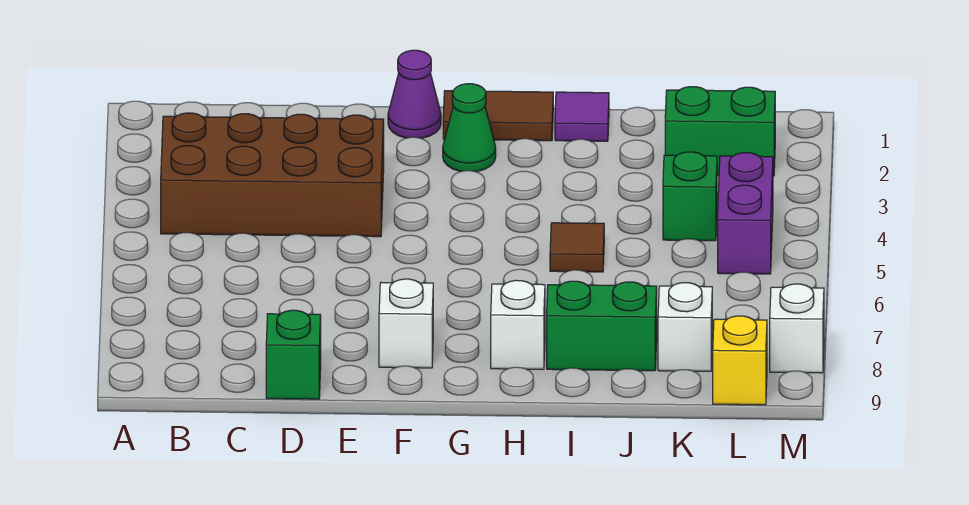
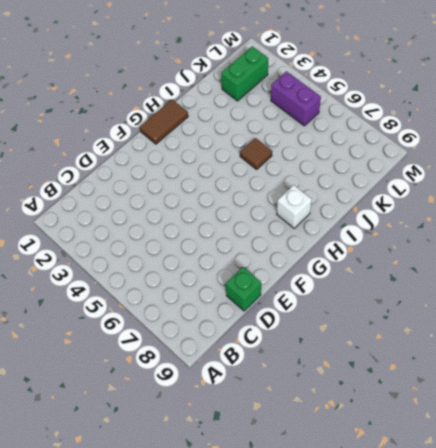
none -> brown 2x4 brick [161,113,384,237]
none -> purple 1x1 cone [388,50,441,138]
none -> white 1x1 brick [379,279,433,368]

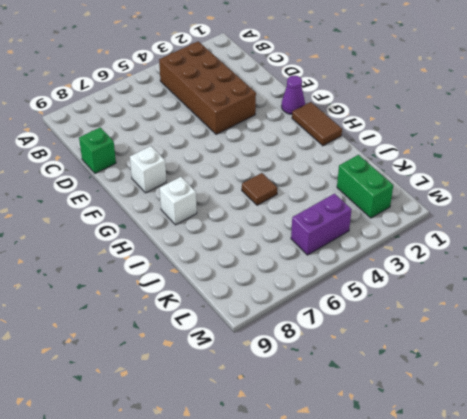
none -> green 1x1 cone [443,84,496,172]
none -> purple 1x1 tile [555,92,609,141]
none -> green 1x2 brick [547,281,657,371]

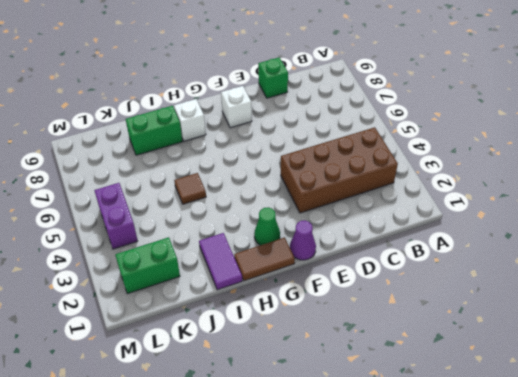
purple 1x2 tile [199,233,242,290] -> purple 1x1 tile [555,92,609,141]
none -> green 1x1 brick [663,152,717,241]
none -> white 1x1 brick [658,283,712,371]
none -> yellow 1x1 brick [713,316,767,405]

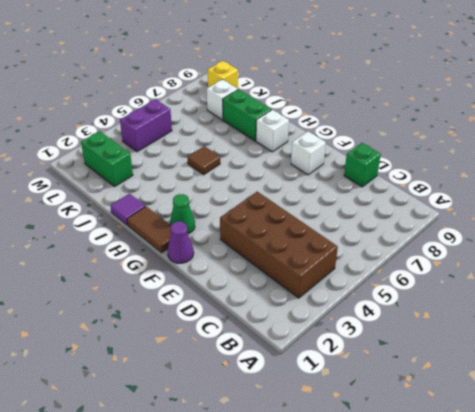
none -> green 1x1 brick [663,152,717,241]
none -> white 1x1 brick [770,284,824,373]

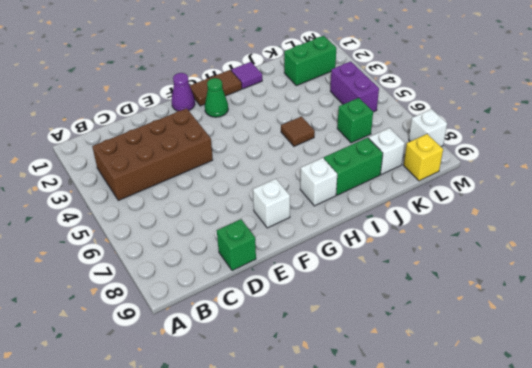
green 1x1 brick [337,98,373,143] -> green 1x1 brick moved to [663,152,717,241]

